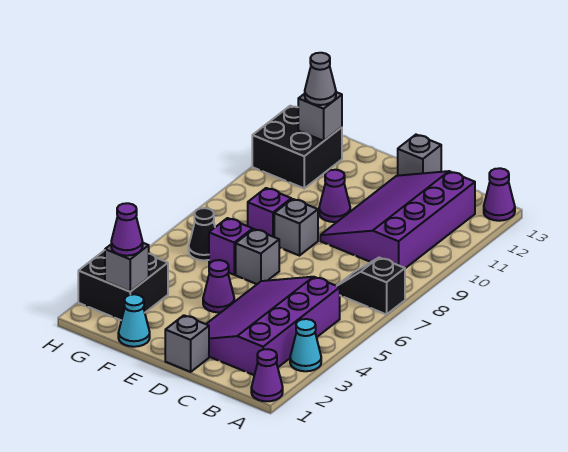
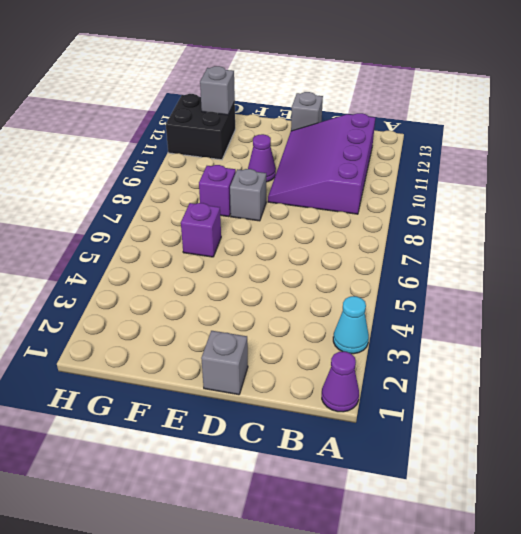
none -> black 1x2 slope [337,258,405,314]
none -> purple 1x1 cone [484,168,515,221]
none -> purple 3x4 slope [206,277,340,375]

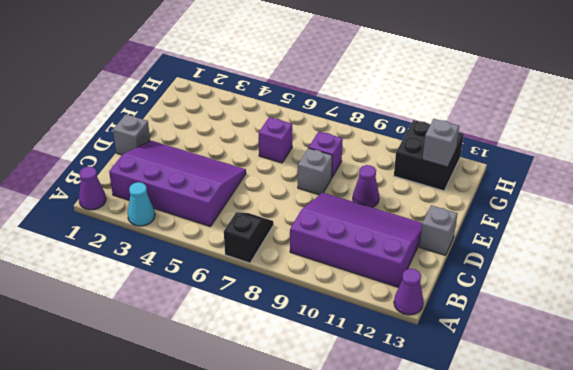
none -> purple 1x1 cone [203,260,234,312]
none -> grey 1x1 brick [236,229,279,284]
none -> cyan 1x1 cone [118,294,150,347]

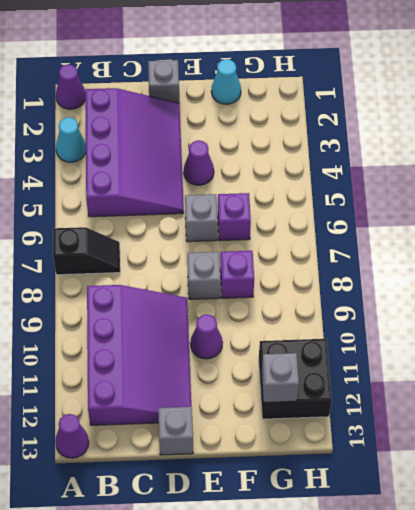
none -> black 2x2 brick [78,250,168,320]
none -> black 1x1 cone [189,208,215,260]
none -> grey 1x1 brick [105,243,149,292]

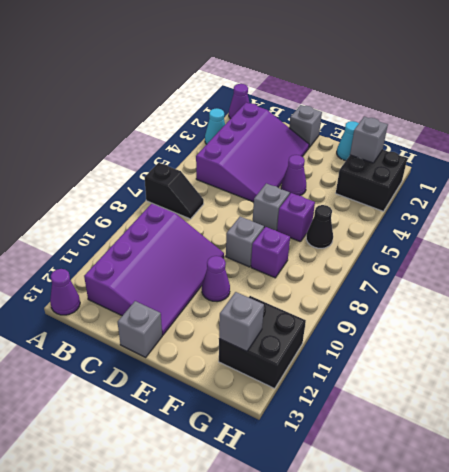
none -> purple 1x1 cone [111,203,143,256]
none -> grey 1x1 cone [305,53,336,105]

